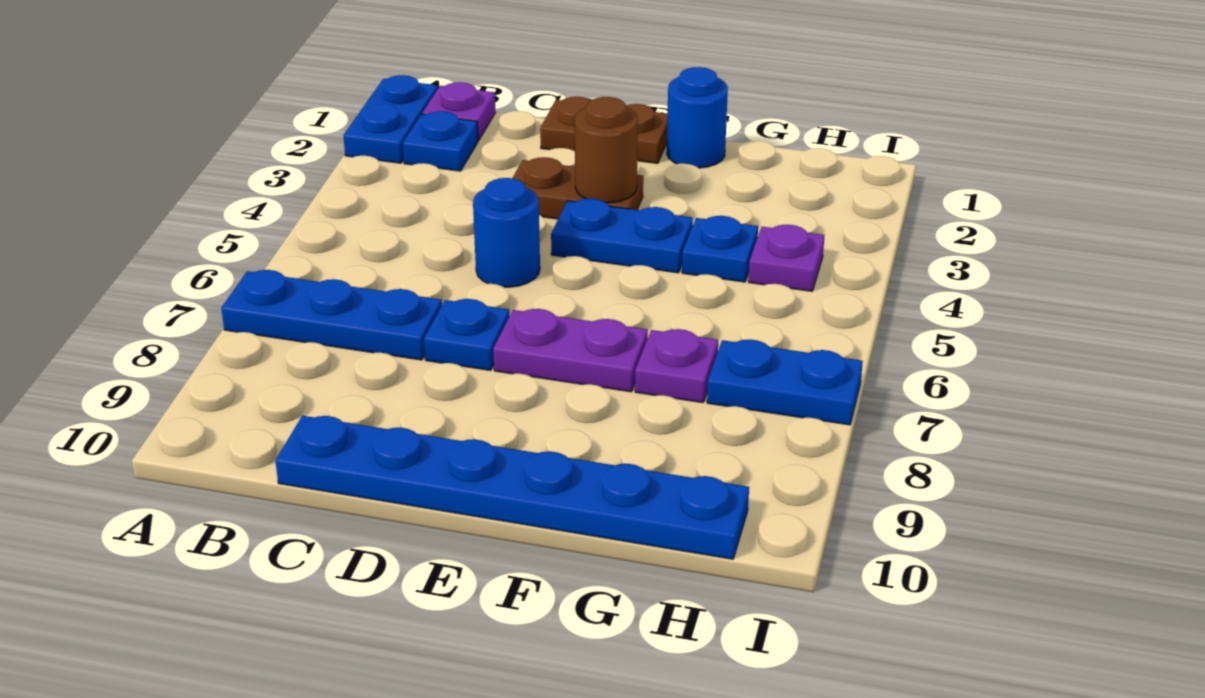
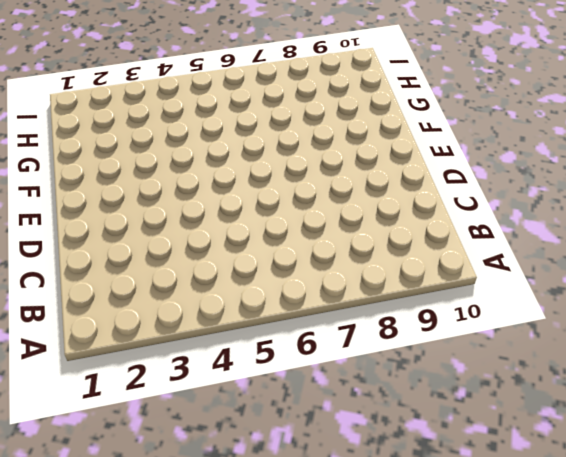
none -> blue 1x2 plate [343,75,438,163]
none -> blue 1x3 plate [221,270,442,360]
none -> purple 1x1 plate [422,82,496,141]

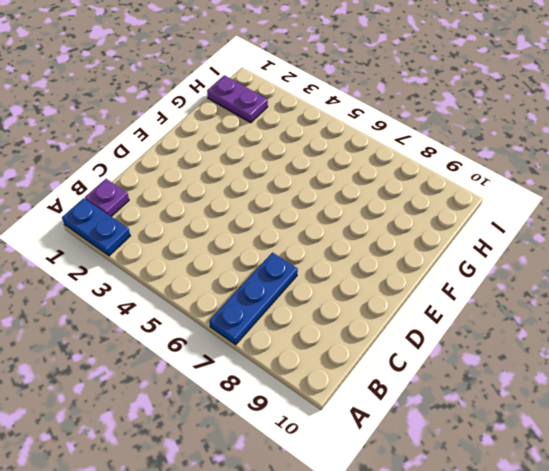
purple 1x2 plate [207,75,268,123] -> purple 1x2 plate turned to [493,309,648,392]
none -> blue 1x1 plate [403,111,478,171]
none -> blue 1x6 plate [275,416,749,559]
none -> brown 1x2 plate [540,97,668,164]

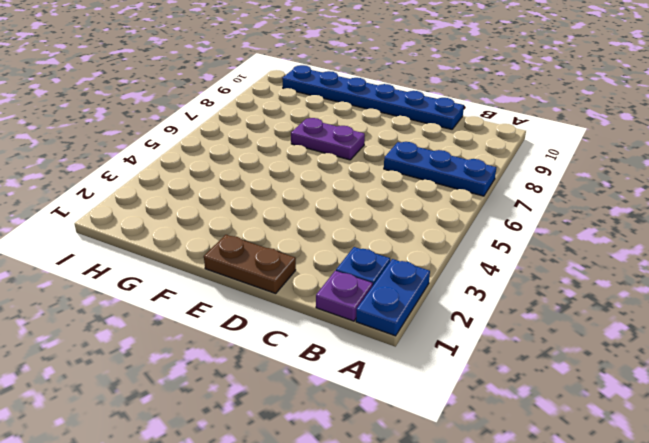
none -> brown 1x2 plate [513,157,643,219]
none -> blue 1x1 round brick [473,178,540,287]
none -> blue 1x1 plate [424,299,510,371]

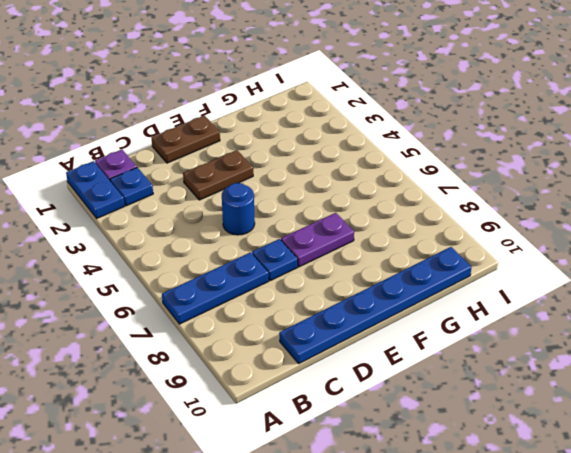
none -> blue 1x2 plate [551,198,693,273]
none -> blue 1x1 round brick [667,67,728,168]
none -> blue 1x1 plate [682,216,758,282]

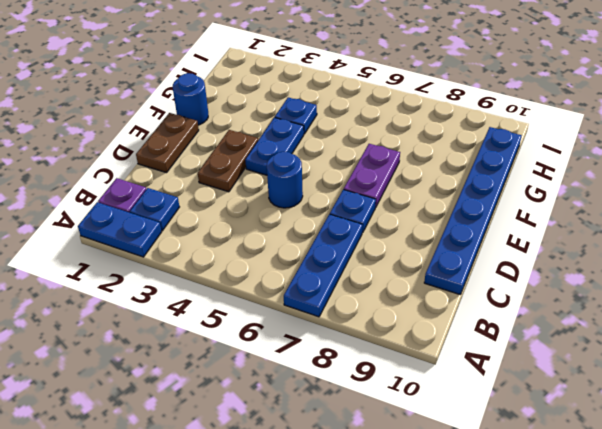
none -> purple 1x1 plate [635,329,718,403]
none -> purple 1x1 plate [749,225,825,291]
none -> blue 1x2 plate [707,340,863,425]

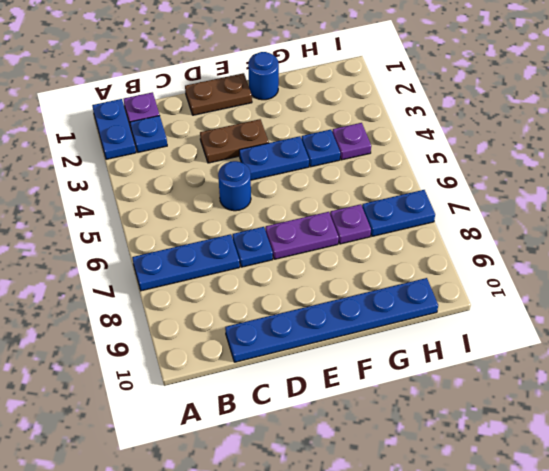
none -> brown 1x1 round brick [575,97,638,203]

